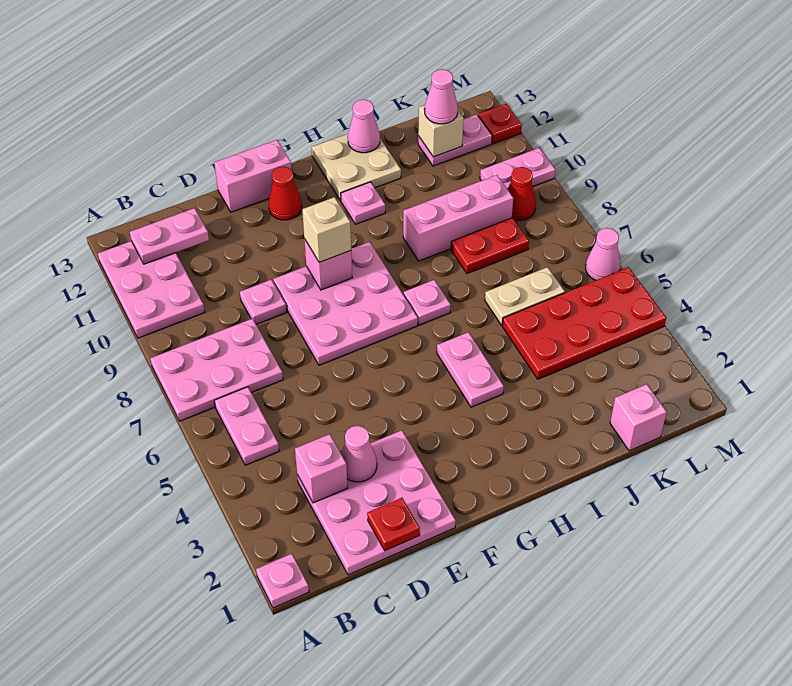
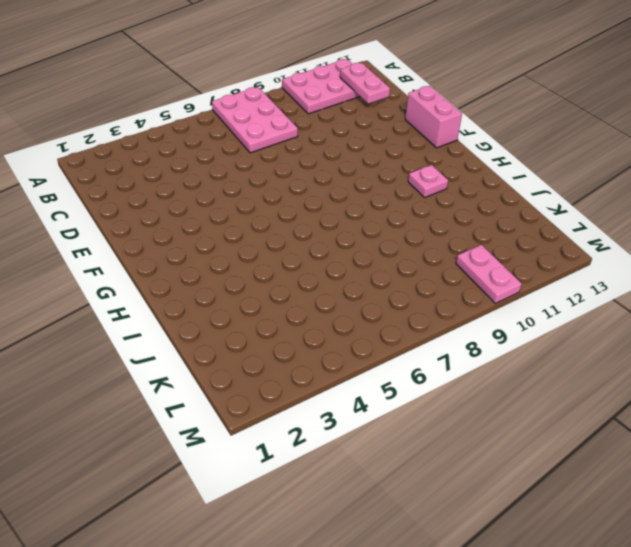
none -> pink 1x1 plate [256,554,309,608]
none -> pink 1x2 plate [214,387,279,465]
none -> pink 3x3 plate [297,430,456,575]
none -> pink 1x1 plate [240,280,287,324]

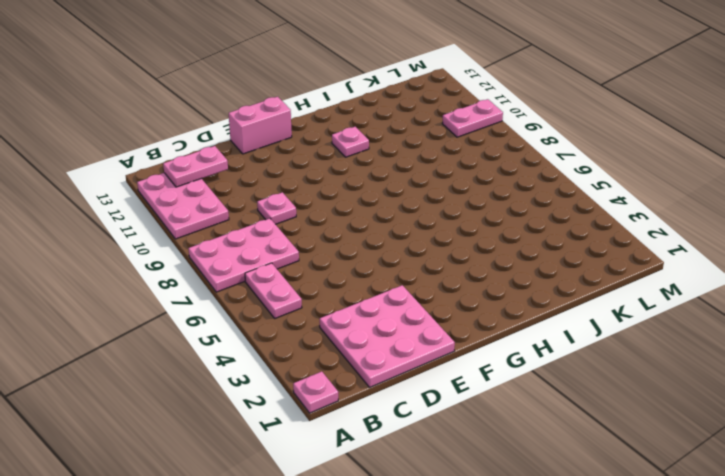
none -> pink 3x3 plate [273,242,418,365]
none -> red 1x1 cone [268,167,302,220]
none -> pink 1x2 plate [437,332,504,407]
none -> pink 1x1 plate [403,280,451,325]

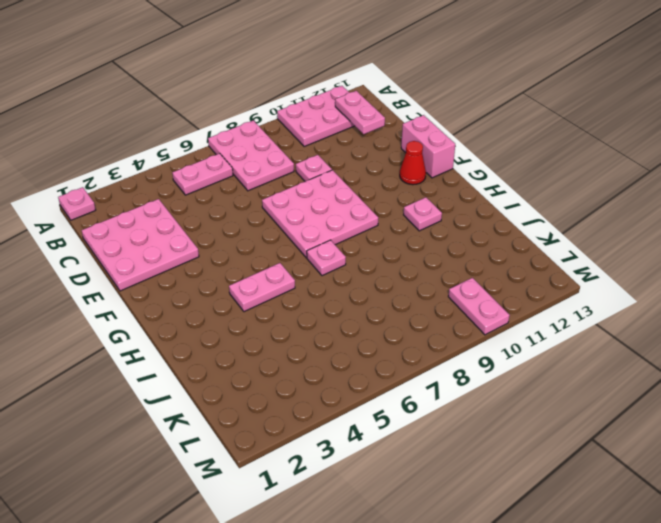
none -> tan 2x2 plate [312,134,401,201]
none -> pink 1x3 brick [403,175,513,261]
none -> red 2x4 plate [502,267,666,379]
none -> tan 1x2 plate [485,267,565,325]

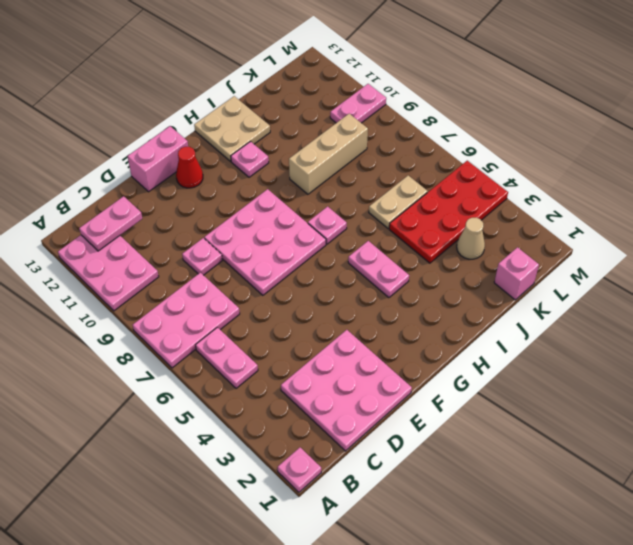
tan 1x3 brick [289,114,368,194] -> pink 1x3 brick [403,175,513,261]
tan 1x1 cone [457,218,485,259] -> none
none -> red 1x2 plate [451,218,529,274]
none -> pink 1x2 plate [418,115,492,166]
none -> red 1x1 cone [508,167,536,220]
none -> pink 1x1 cone [586,228,620,280]

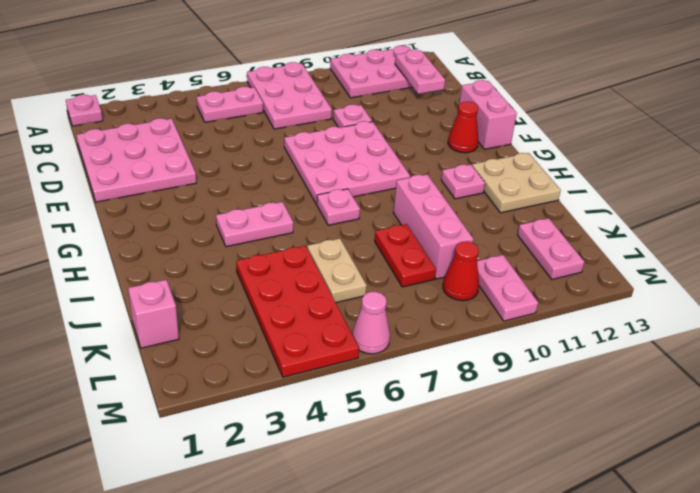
none -> red 1x1 plate [478,104,522,144]
none -> pink 1x1 brick [295,434,348,503]
none -> red 1x1 plate [367,498,420,551]
none -> pink 1x1 cone [341,426,377,482]

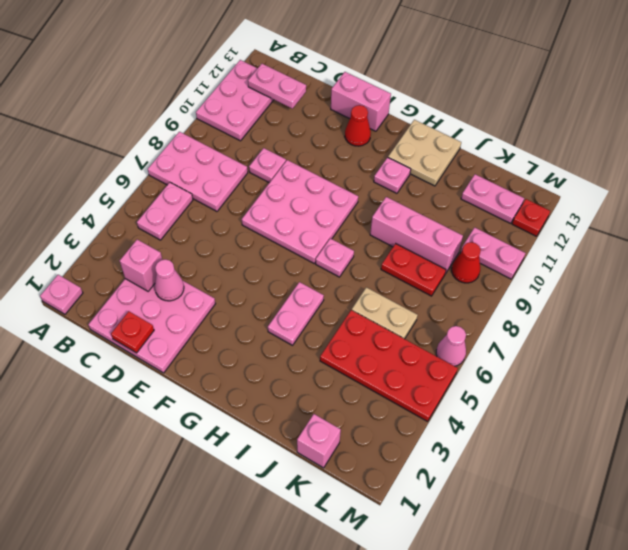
none -> pink 1x1 brick [304,239,352,290]
none -> pink 1x1 cone [348,100,380,153]
none -> tan 1x1 brick [418,105,464,157]
none -> tan 1x1 brick [302,197,351,262]

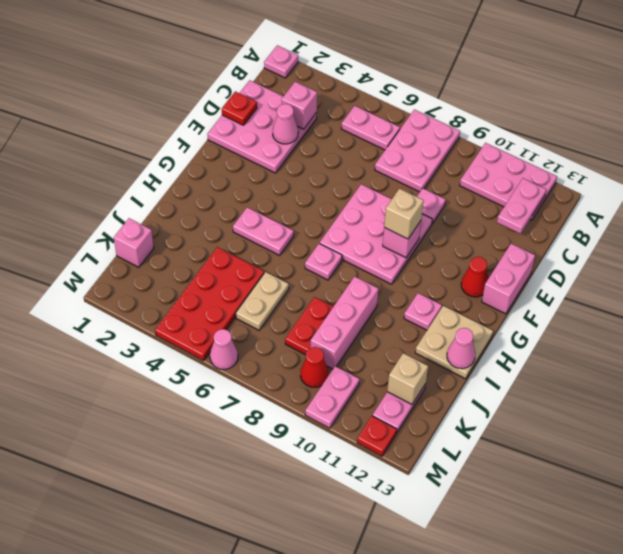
none -> pink 1x1 cone [425,69,458,124]

